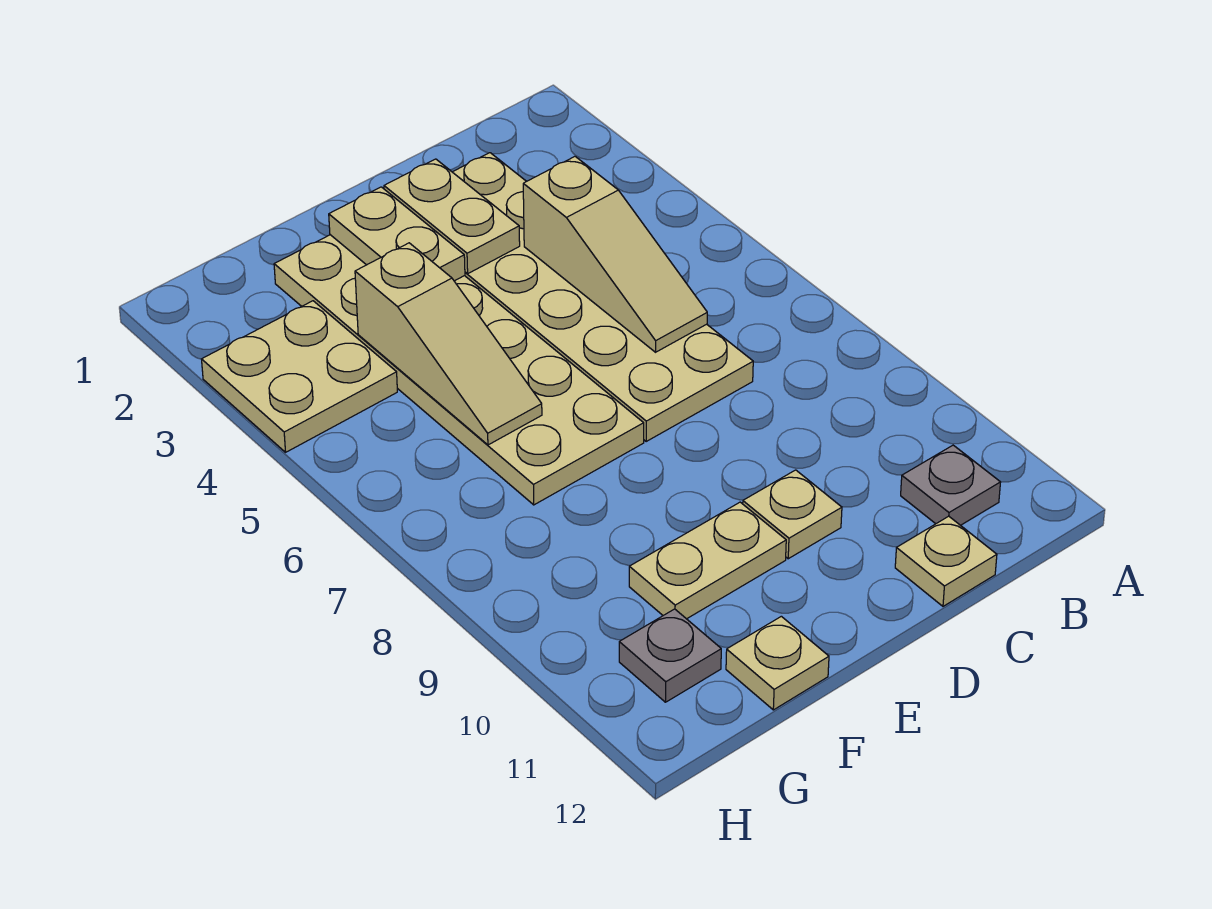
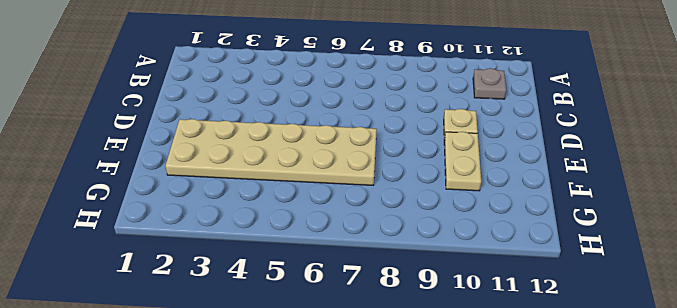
none -> tan 2x6 plate [453,153,753,441]
none -> tan 1x1 plate [895,516,997,606]
none -> tan 1x1 plate [726,616,829,710]

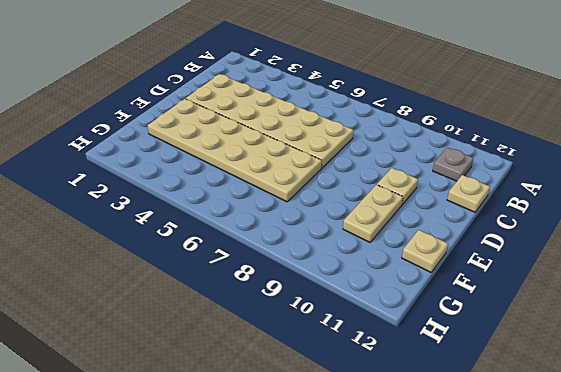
none -> tan 2x2 plate [202,301,397,452]
none -> grey 1x1 plate [619,609,721,702]
none -> tan 1x3 slope [523,157,707,352]

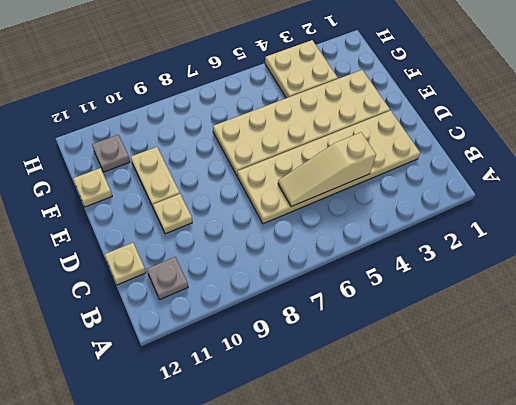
none -> tan 1x2 plate [384,159,520,274]
none -> tan 1x2 plate [329,187,465,281]
none -> tan 1x3 slope [355,243,542,445]

